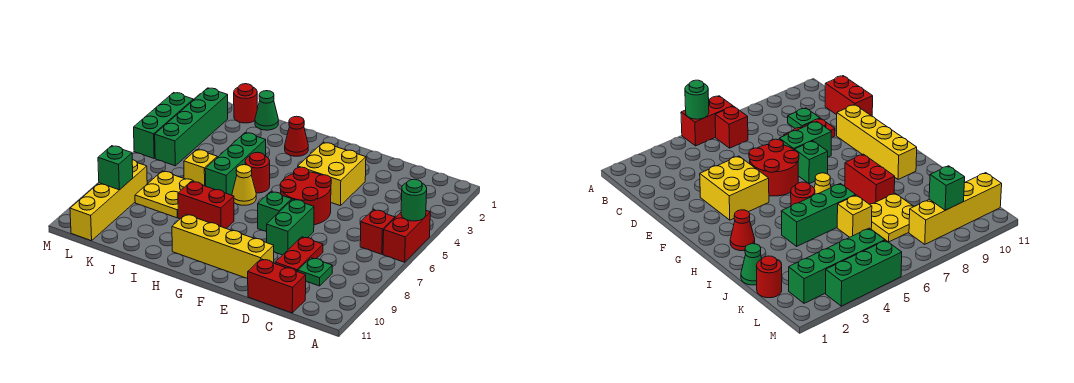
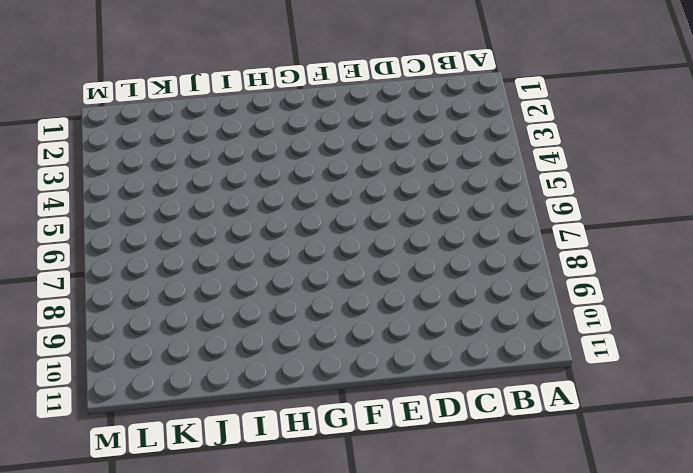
none -> red 1x2 brick [383,211,430,262]
none -> red 1x1 brick [360,210,395,254]
none -> green 1x1 plate [298,258,332,286]

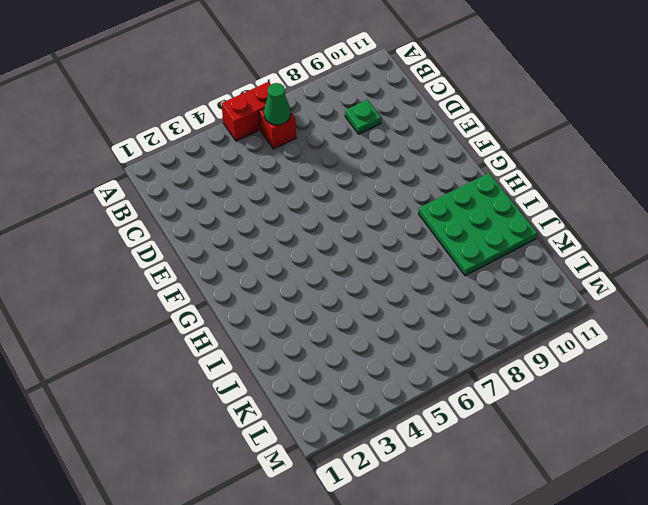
green 1x1 cone [264,83,291,125] -> green 1x1 cone moved to [255,91,278,130]
green 3x3 plate [419,173,537,276] -> yellow 1x4 brick [172,214,274,279]
none -> red 1x2 brick [248,259,306,313]
none -> red 1x2 plate [275,237,323,272]
none -> yellow 2x2 brick [298,143,366,205]

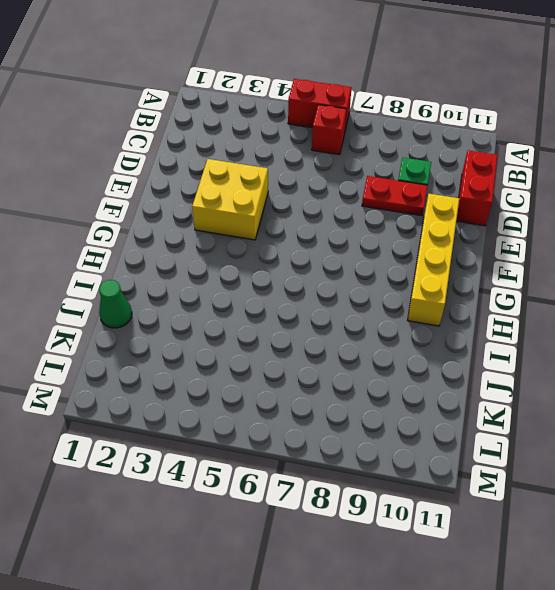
none -> red 2x2 round brick [280,167,331,225]
none -> green 1x2 brick [267,199,314,255]
none -> green 1x1 brick [258,192,292,232]

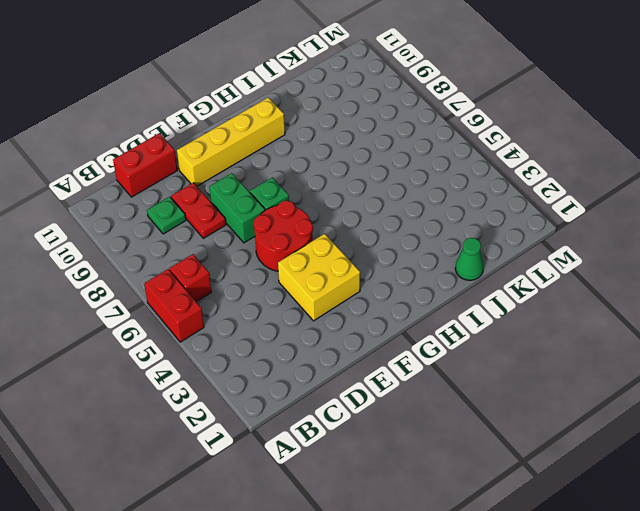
none -> red 1x1 cone [285,116,308,156]
none -> red 1x1 round brick [245,152,270,193]
none -> yellow 1x1 cone [232,165,256,205]

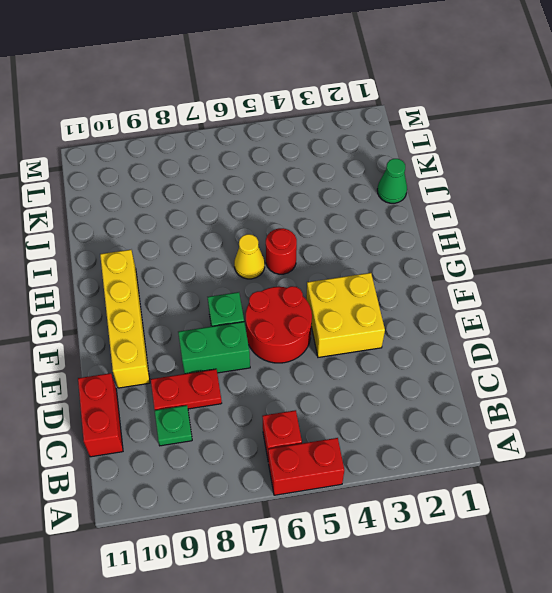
none -> red 1x1 cone [285,116,308,156]
none -> red 1x2 brick [178,181,234,228]
none -> green 1x3 brick [205,133,266,195]

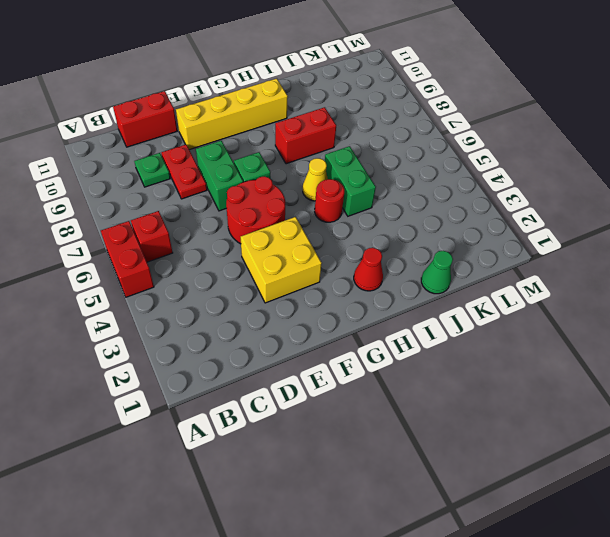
green 1x2 brick [325,146,376,216] -> green 1x3 brick [205,133,266,195]
none -> yellow 1x1 brick [184,150,217,186]
none -> yellow 2x2 plate [135,171,194,218]
none -> red 1x1 round brick [234,84,257,123]

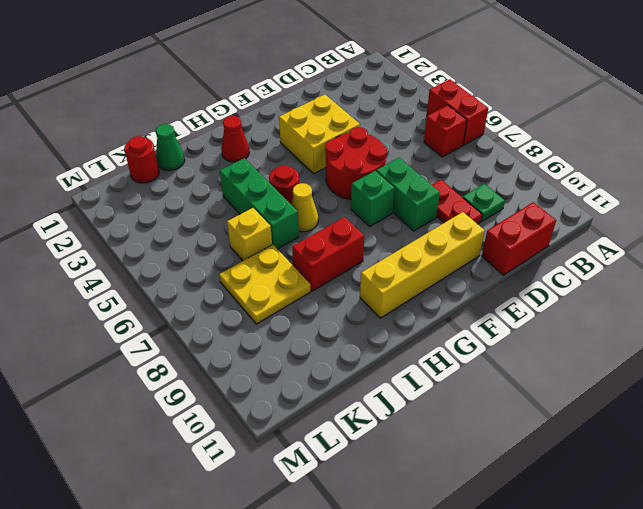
none -> green 1x4 brick [155,88,228,166]
none -> yellow 1x4 brick [70,160,147,241]
none -> green 1x3 brick [134,93,193,158]

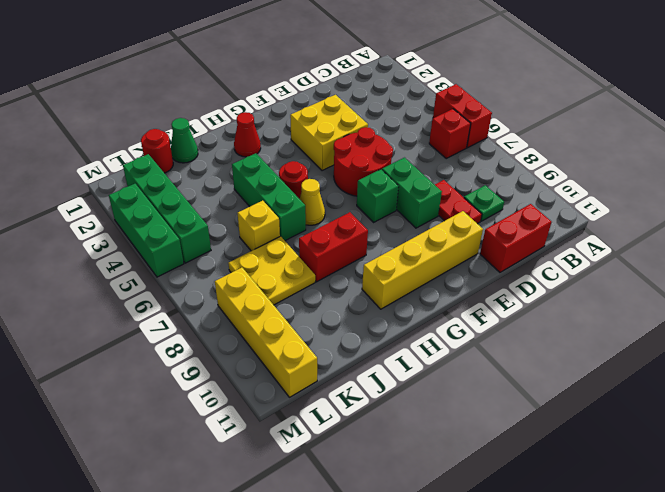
none -> green 1x1 round brick [401,179,427,221]
none -> green 1x1 brick [98,146,133,190]

